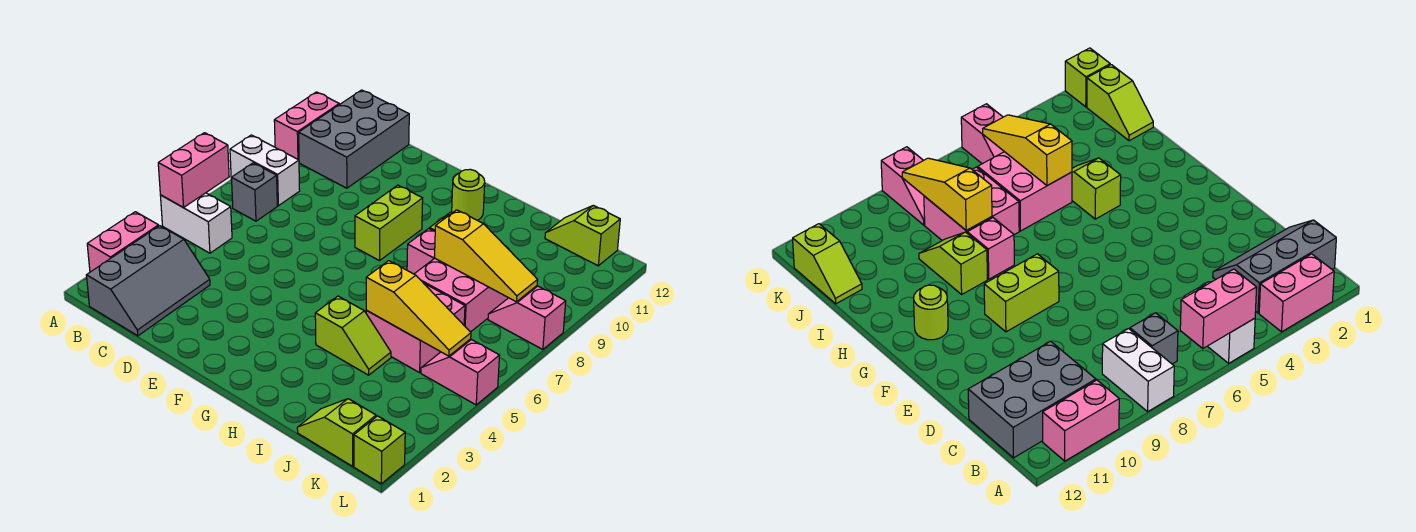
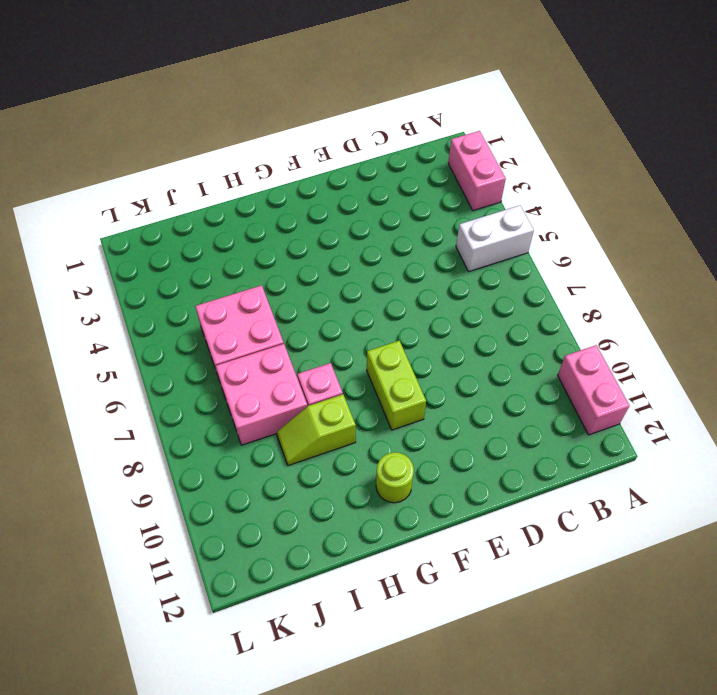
none -> white 1x2 brick [230,135,300,206]
none -> grey 2x3 slope [86,226,210,336]
none -> grey 1x1 brick [231,163,277,221]

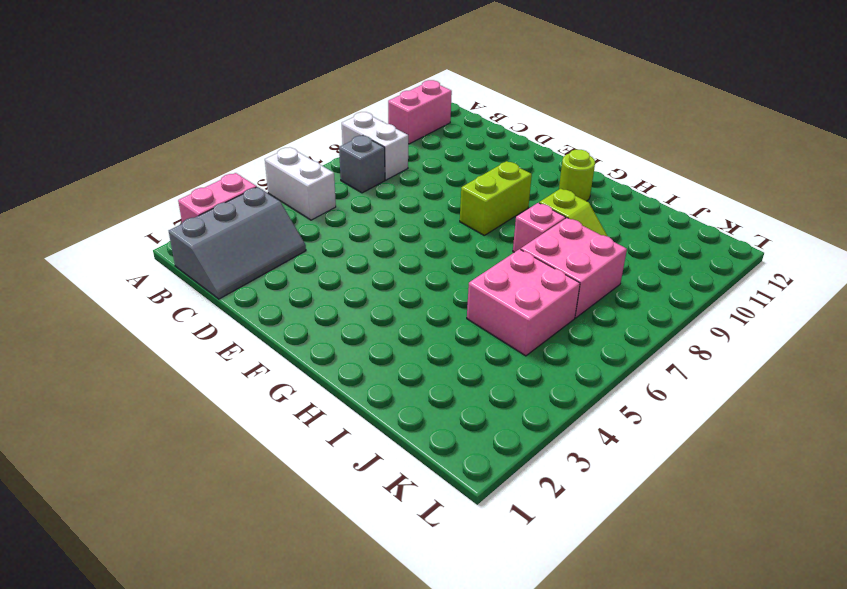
none -> grey 2x3 brick [299,90,409,188]
none -> lime 1x2 slope [315,296,391,375]
none -> lime 1x2 slope [297,399,376,466]

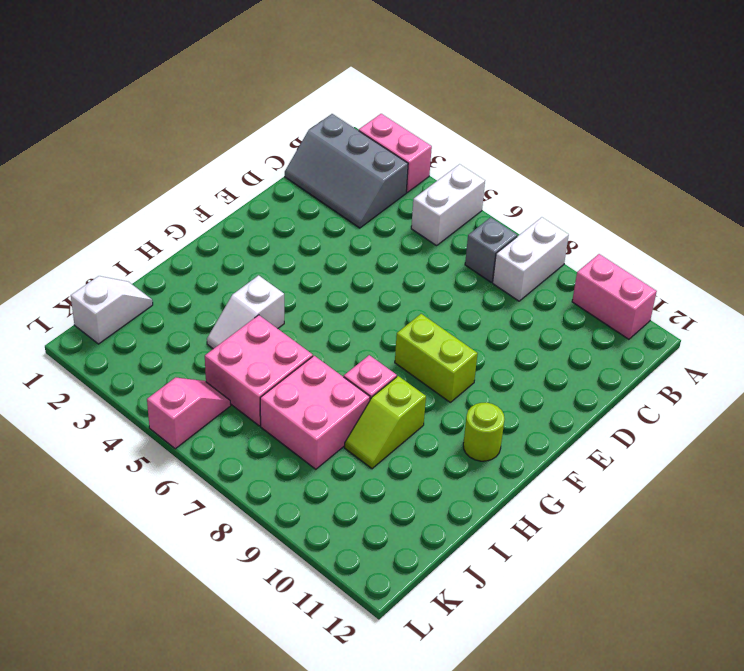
white 1x2 slope [207,275,284,349] -> lime 1x2 slope [315,296,391,375]
white 1x2 slope [71,276,153,344] -> lime 1x2 slope [297,399,376,466]
none -> grey 2x3 brick [299,90,409,188]
none -> lime 1x2 slope [545,205,620,266]
none -> pink 1x2 slope [488,286,566,349]

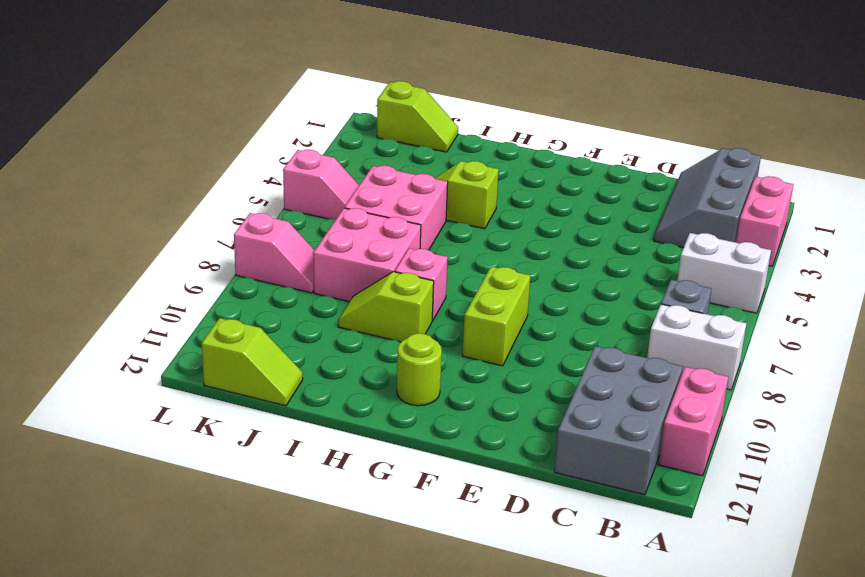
none -> lime 1x1 brick [354,416,405,484]
none -> pink 1x2 brick [158,133,229,208]
none -> yellow 1x3 slope [366,261,471,356]

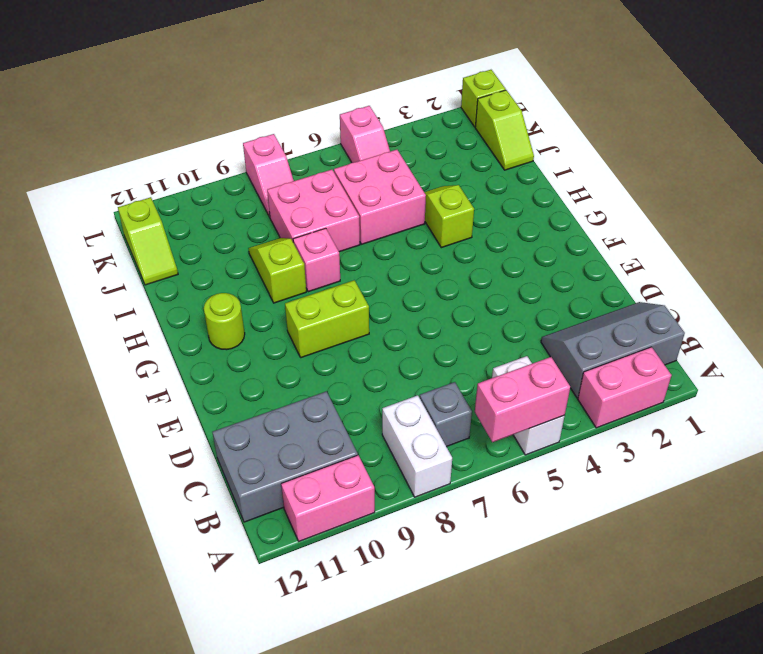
none -> yellow 1x3 slope [366,261,471,356]
none -> yellow 1x3 slope [435,210,538,302]

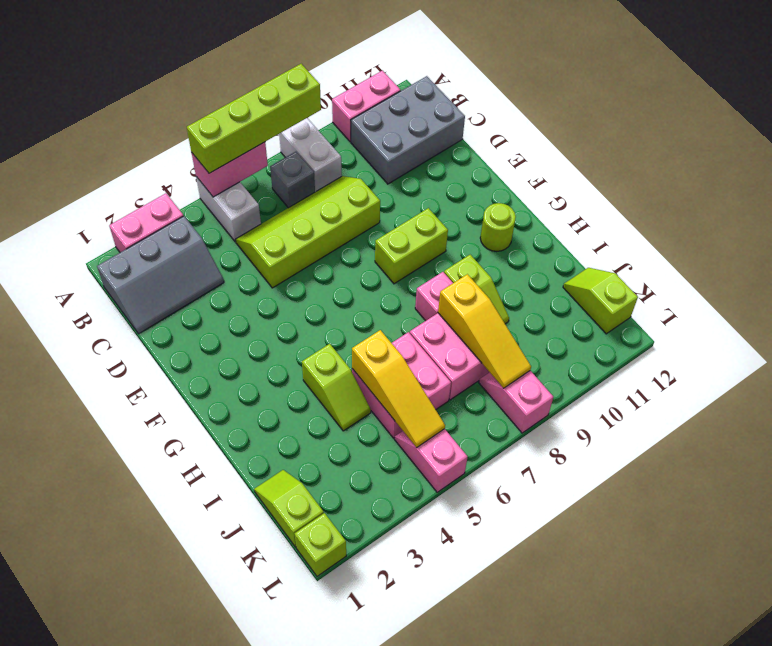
lime 1x4 brick [187,64,321,173] -> none
lime 2x4 slope [236,176,380,288] -> none

